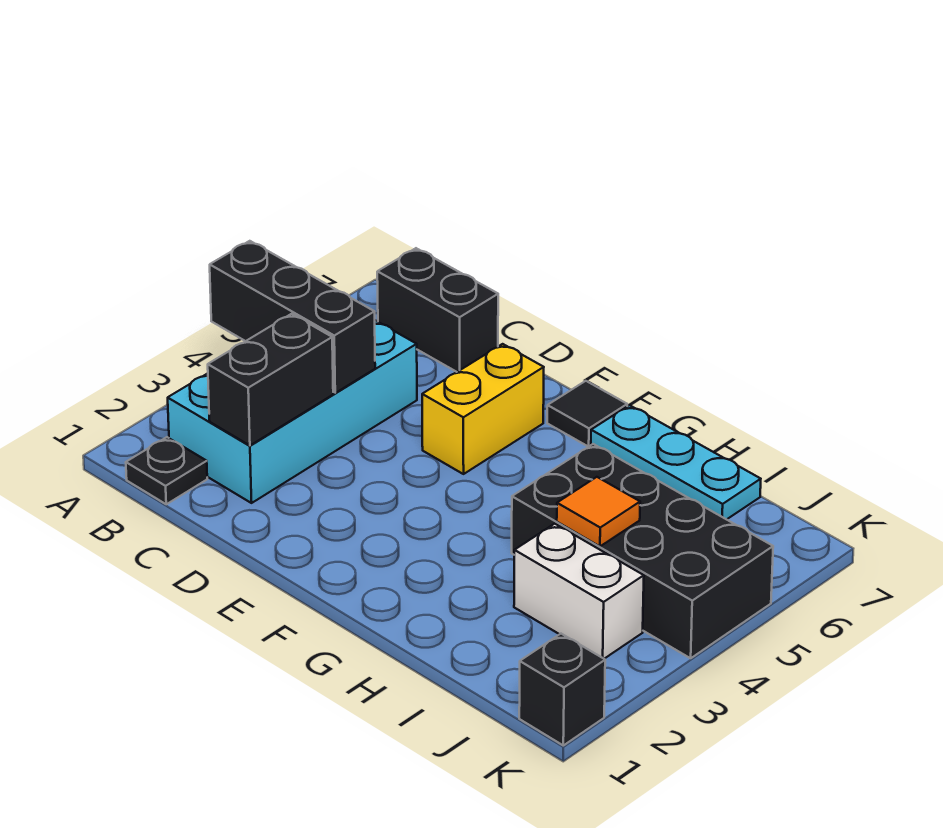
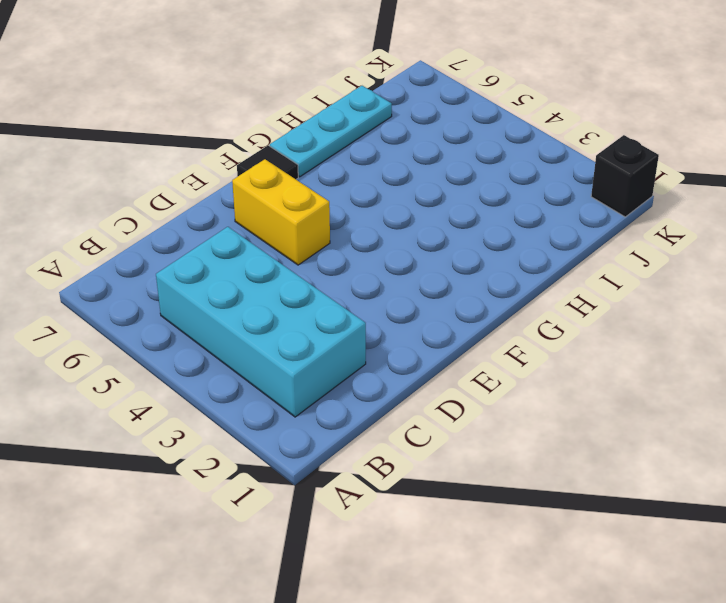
none -> black 1x1 plate [126,437,207,504]
none -> black 1x2 brick [377,248,498,372]
none -> black 2x4 brick [512,444,773,658]

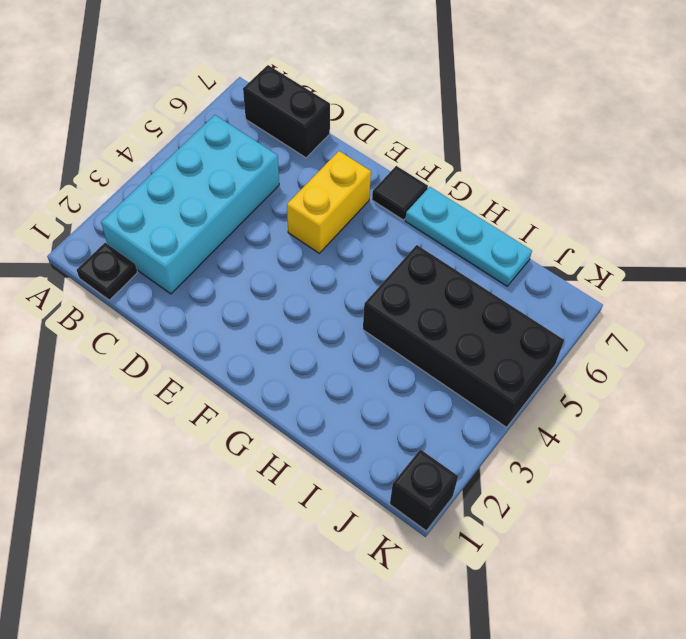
none -> white 1x2 brick [514,524,644,659]
none -> black 1x3 brick [210,241,375,393]
none -> black 1x2 brick [208,314,333,445]

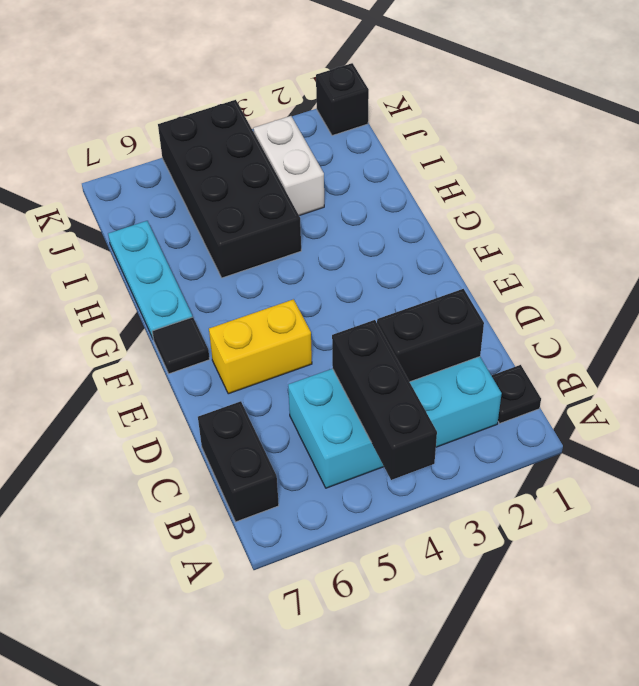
none -> orange 1x1 tile [557,477,640,546]

